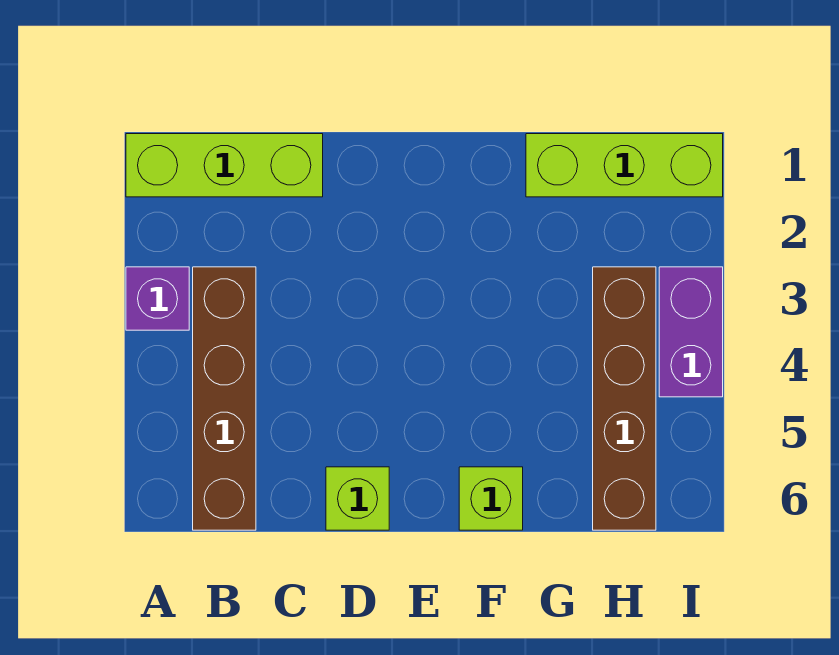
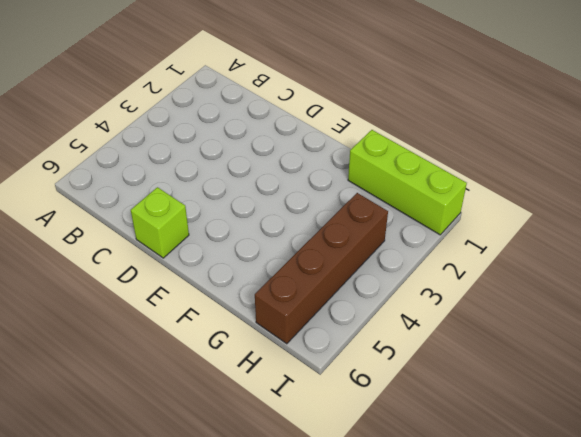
none -> lime 1x3 brick [126,134,323,197]
none -> purple 1x1 brick [126,267,189,330]

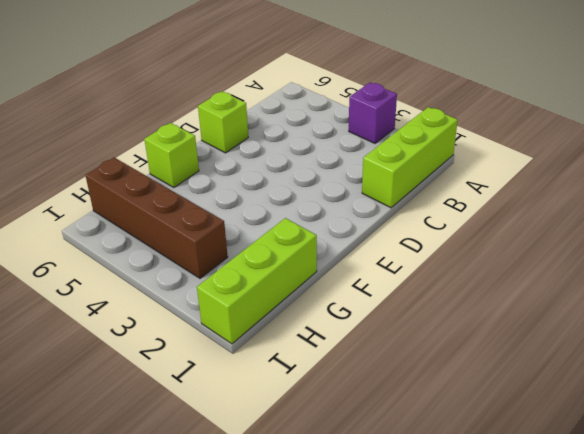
none -> brown 1x4 brick [193,267,256,530]
none -> purple 1x2 brick [659,267,723,397]

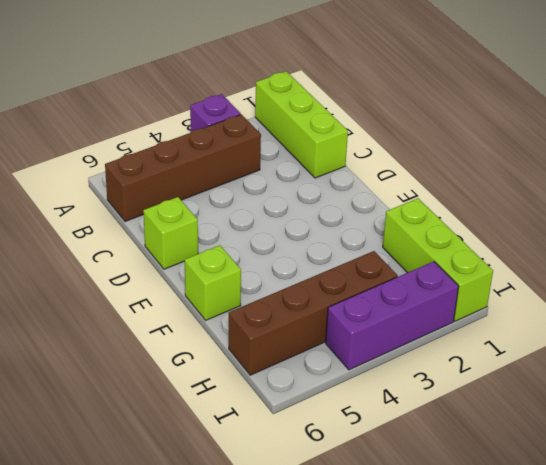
purple 1x3 brick [326,261,459,370] -> purple 1x2 brick [659,267,723,397]

